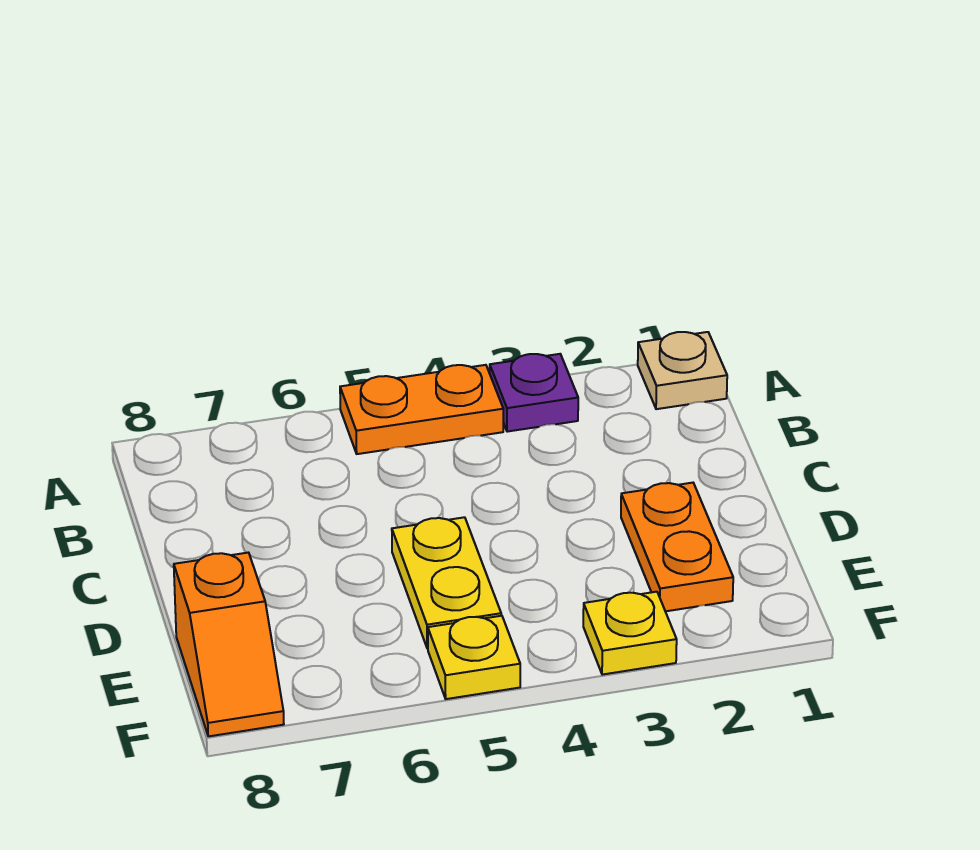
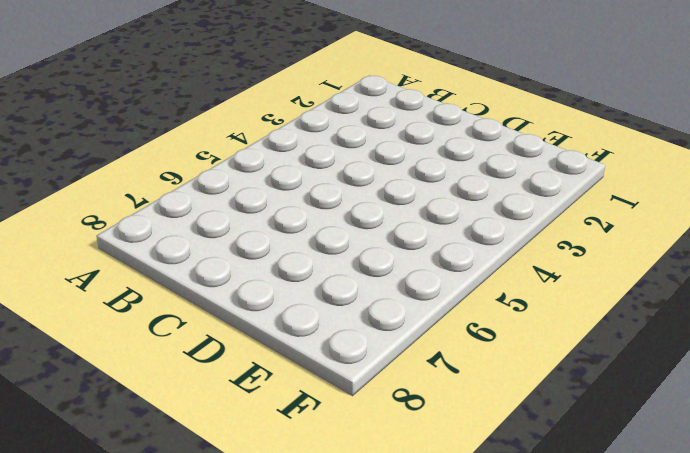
none -> tan 1x1 plate [638,332,727,409]
none -> purple 1x1 plate [490,354,578,432]

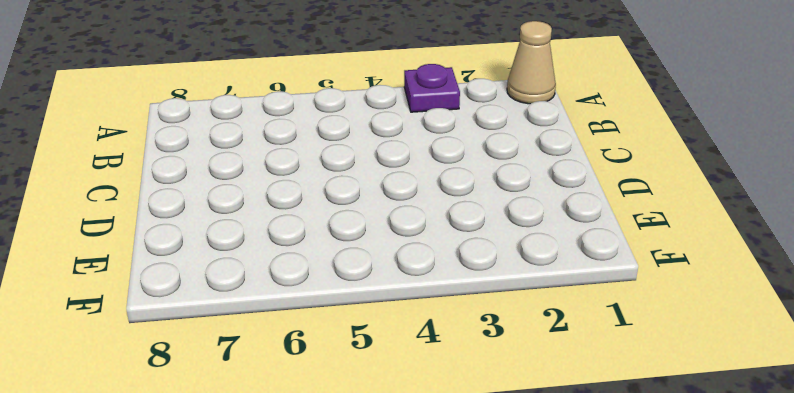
tan 1x1 cone [507,21,556,104] -> tan 1x1 plate [638,332,727,409]
none -> orange 1x2 plate [340,365,503,454]
none -> orange 1x2 plate [621,483,733,611]

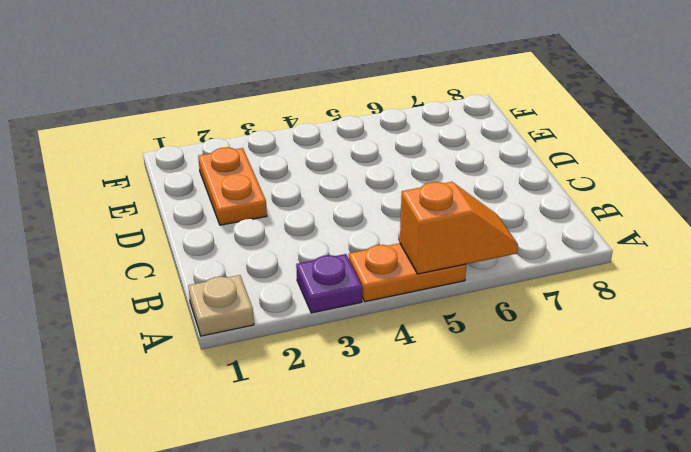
orange 1x2 slope [400,182,518,274] -> orange 1x2 slope turned to [174,553,284,736]
none -> yellow 1x2 plate [392,517,501,648]
none -> yellow 1x1 plate [583,592,677,675]

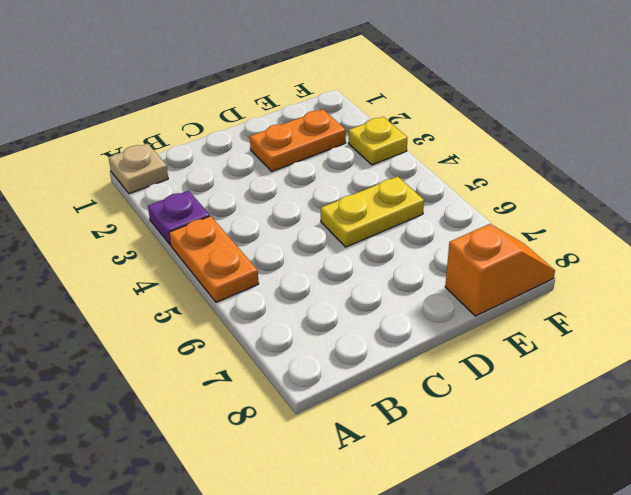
none -> yellow 1x1 plate [428,616,520,699]

